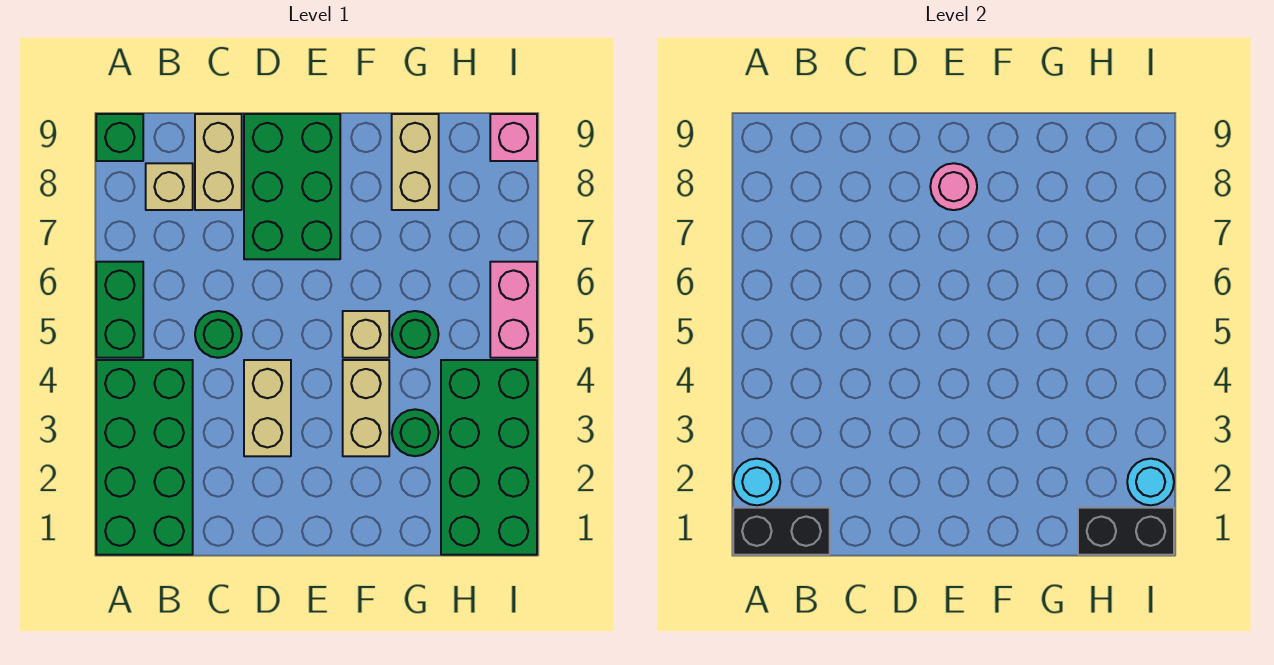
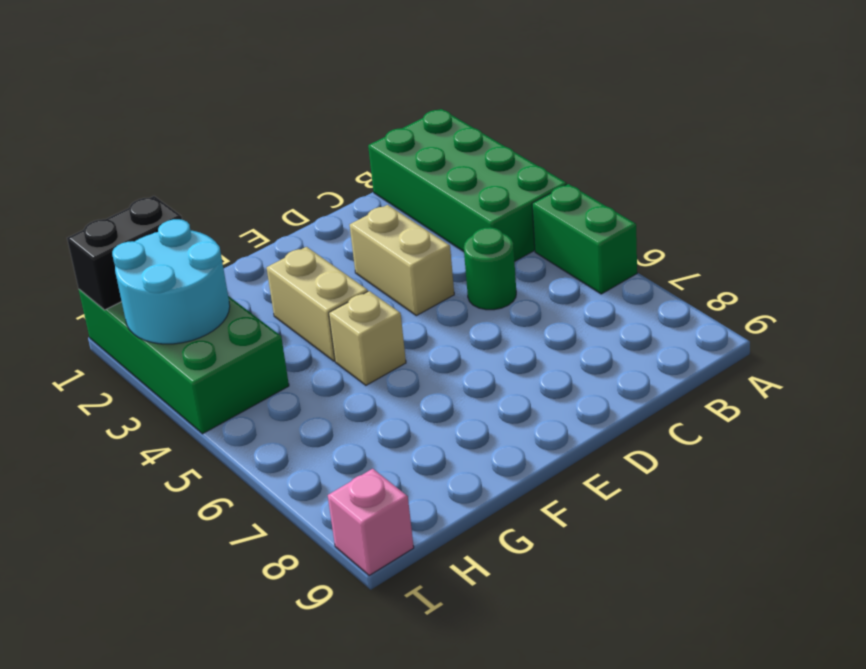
cyan 2x2 round brick [112,219,230,344] -> cyan 1x1 round brick [1127,459,1174,505]
none -> green 1x1 brick [96,114,143,161]
none -> tan 1x1 brick [146,163,193,210]
none -> tan 1x2 brick [195,114,242,210]

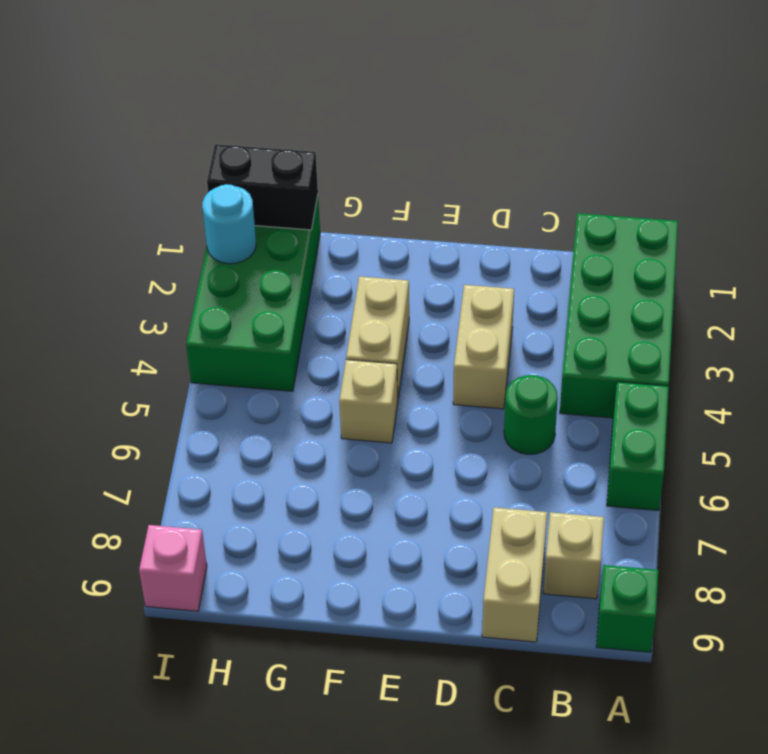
none -> green 2x3 brick [244,114,340,259]
none -> green 1x1 round brick [392,409,439,456]
none -> green 1x1 round brick [392,311,439,358]

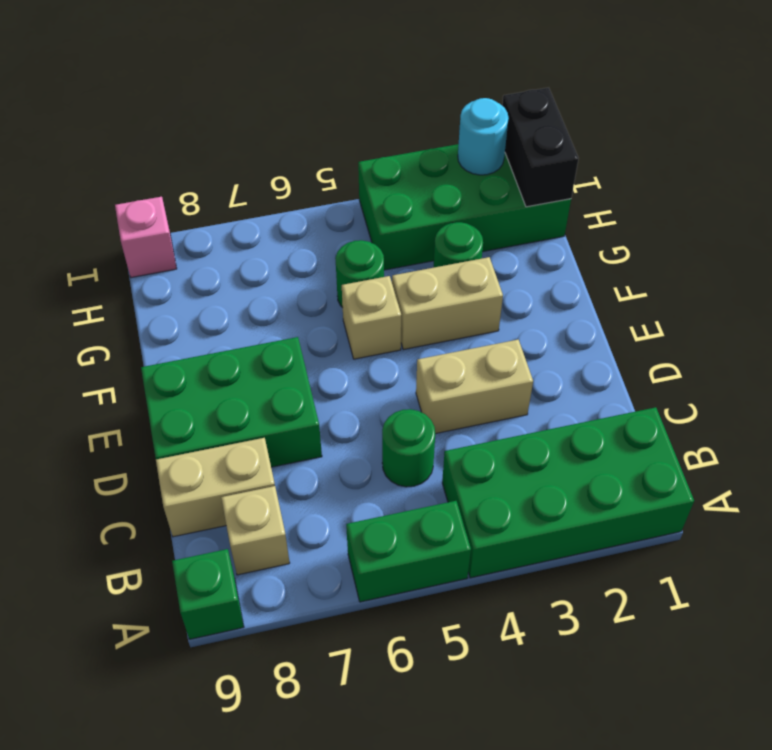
none -> tan 1x2 brick [392,114,439,210]
none -> pink 1x2 brick [490,262,537,358]
none -> black 1x2 brick [733,508,830,555]

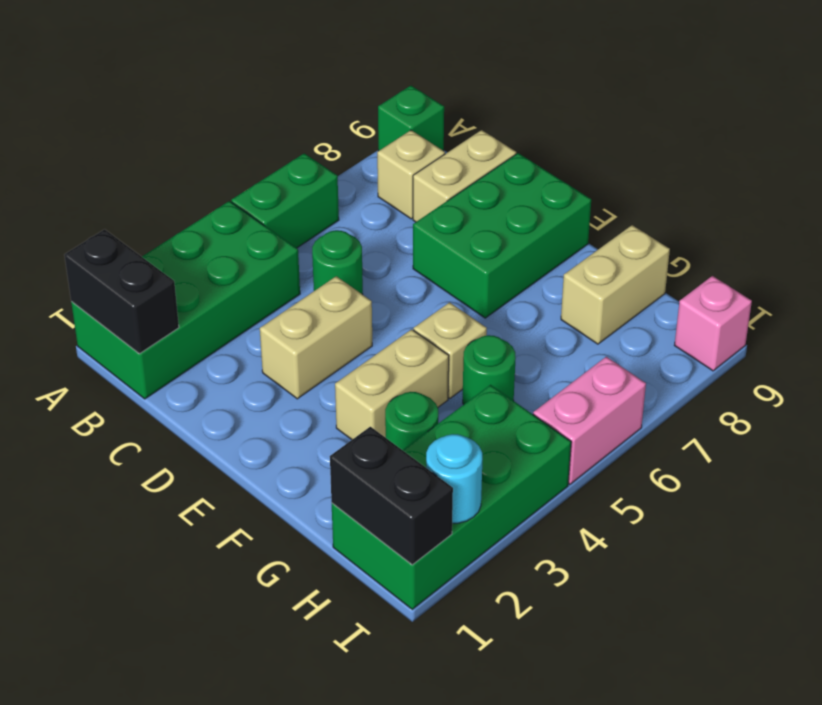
none -> cyan 1x1 round brick [734,459,780,505]
none -> pink 1x1 round brick [930,163,977,210]

